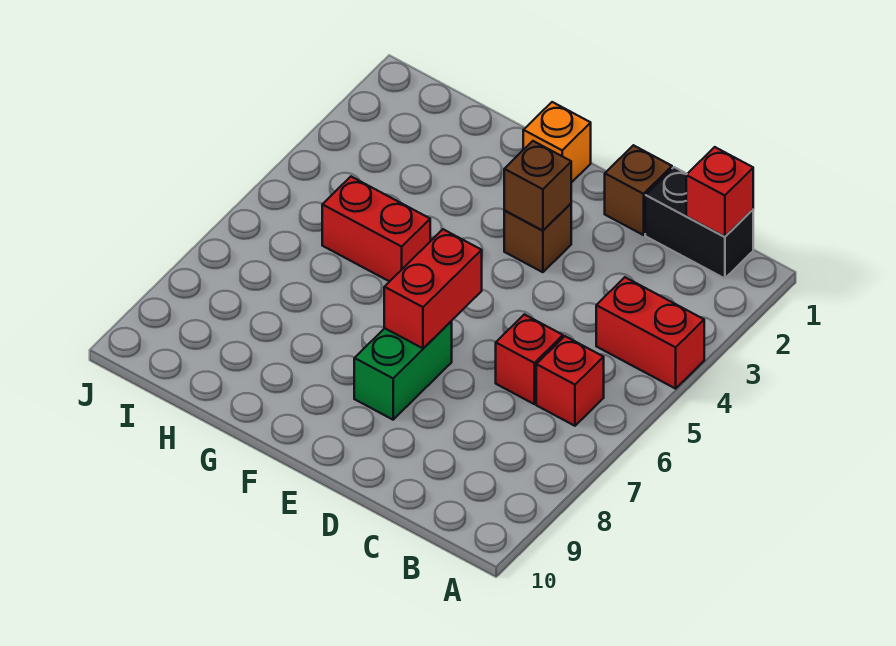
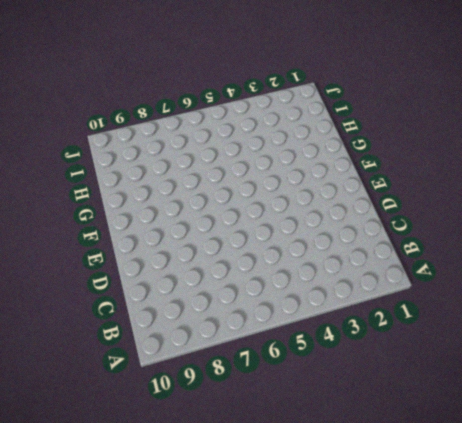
none -> red 1x2 brick [596,277,704,389]
none -> black 1x2 brick [645,167,753,278]
none -> red 1x1 brick [536,336,604,426]

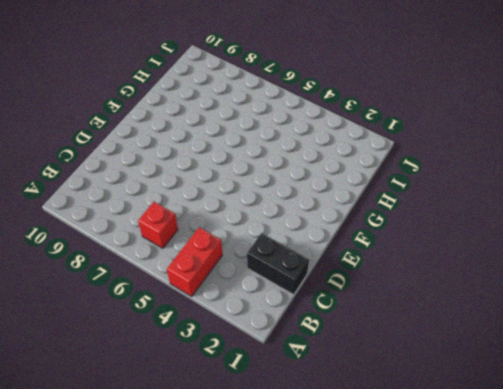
black 1x2 brick [247,233,309,295] -> black 1x2 brick turned to [645,167,753,278]
none -> red 1x1 brick [496,314,563,404]
none -> brown 1x1 brick [605,145,672,235]
none -> brown 1x1 brick [504,204,571,272]

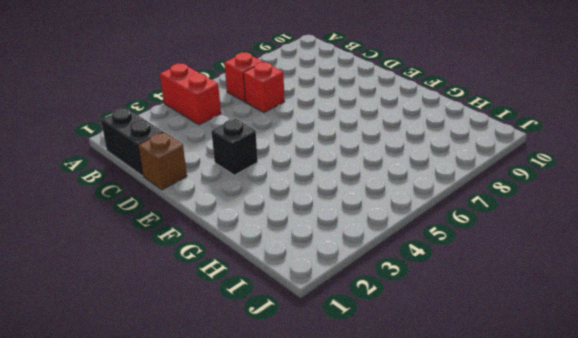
black 1x1 brick [211,119,258,175] -> brown 1x1 brick [504,204,571,272]
none -> green 1x2 brick [354,321,452,420]
none -> orange 1x1 brick [523,102,591,183]
none -> red 1x2 brick [322,177,430,282]

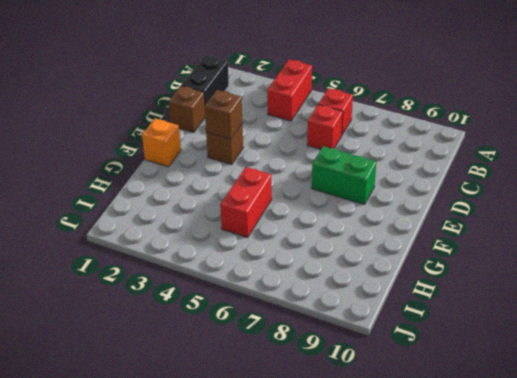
none -> red 1x1 brick [686,147,753,237]
none -> red 1x2 brick [384,229,482,348]

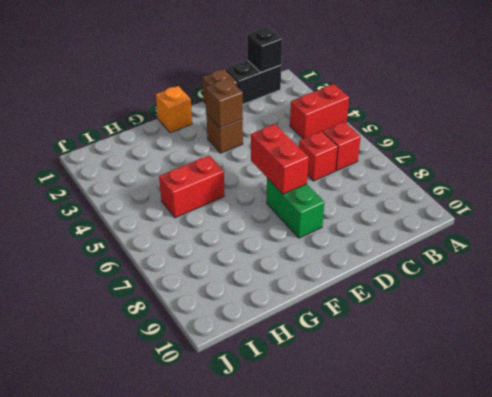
black 1x1 brick [247,27,282,72] -> red 1x1 brick [686,147,753,237]

